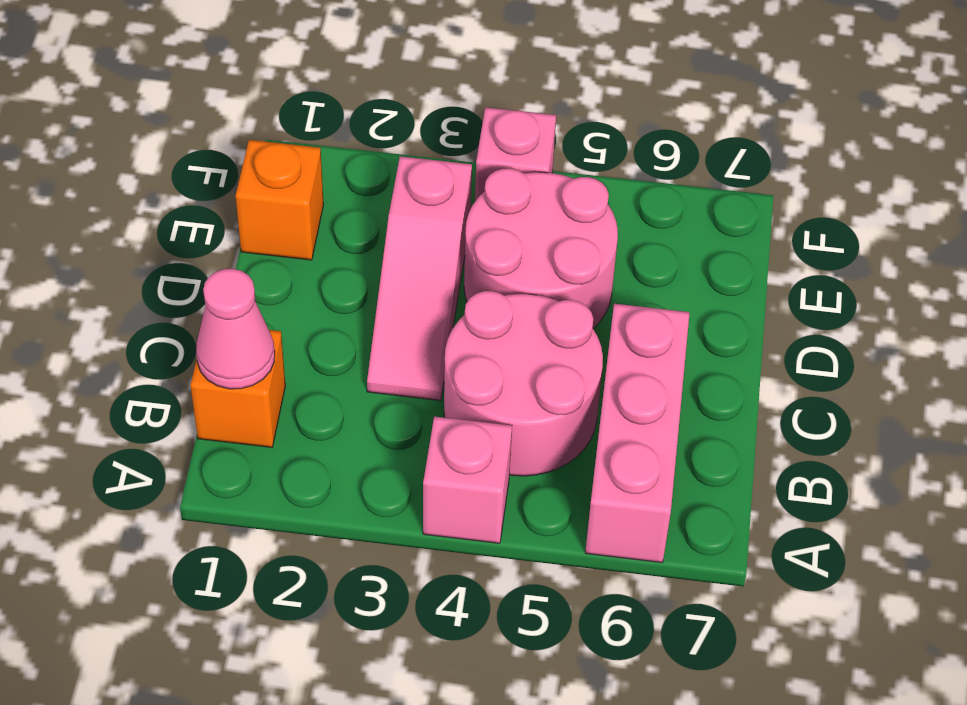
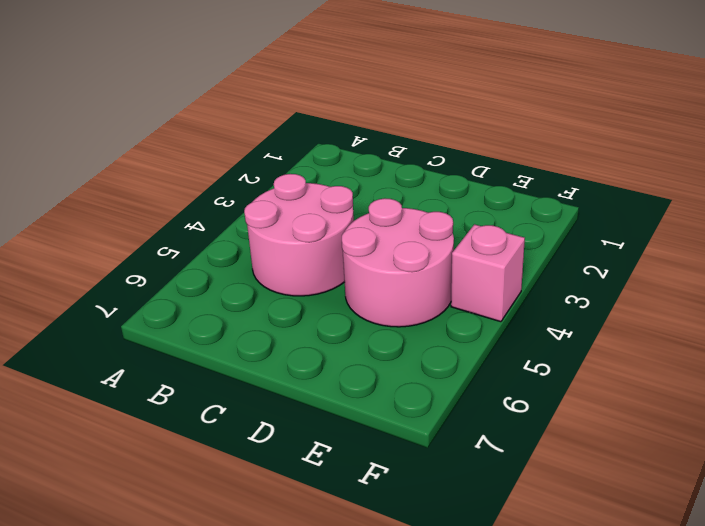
none -> pink 1x1 brick [423,417,512,543]
none -> pink 1x3 brick [585,304,690,563]

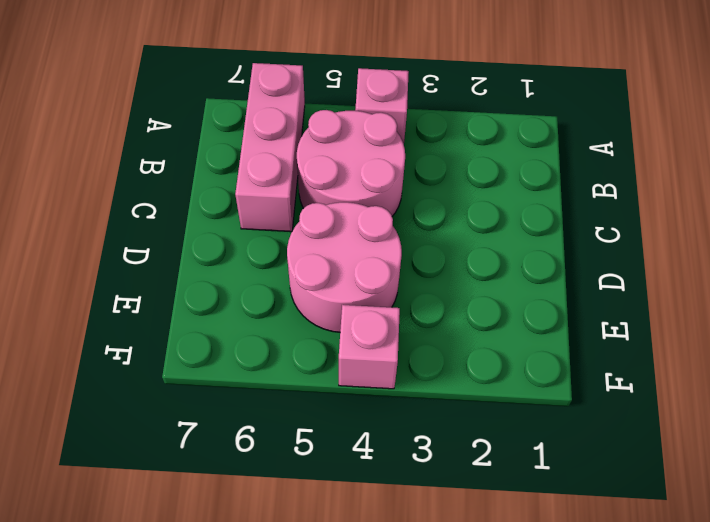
none -> orange 1x1 brick [191,330,285,447]
none -> pink 1x3 slope [367,156,472,401]

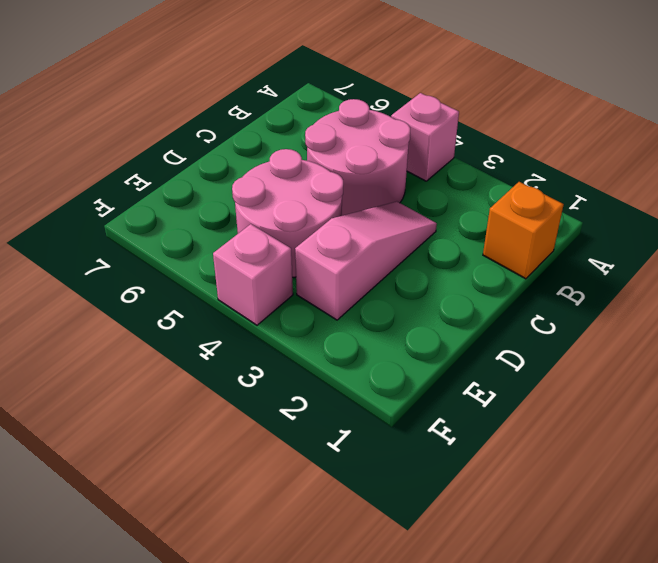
none -> pink 1x3 brick [585,304,690,563]
none -> orange 1x1 brick [236,140,324,260]

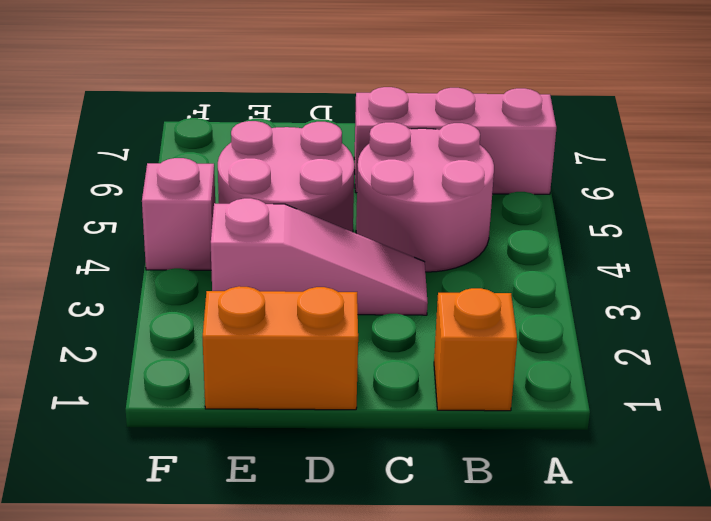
orange 1x2 brick [202,286,358,410] -> orange 1x1 brick [236,140,324,260]
none -> pink 1x1 brick [423,417,512,543]
none -> pink 1x1 cone [196,269,275,389]

